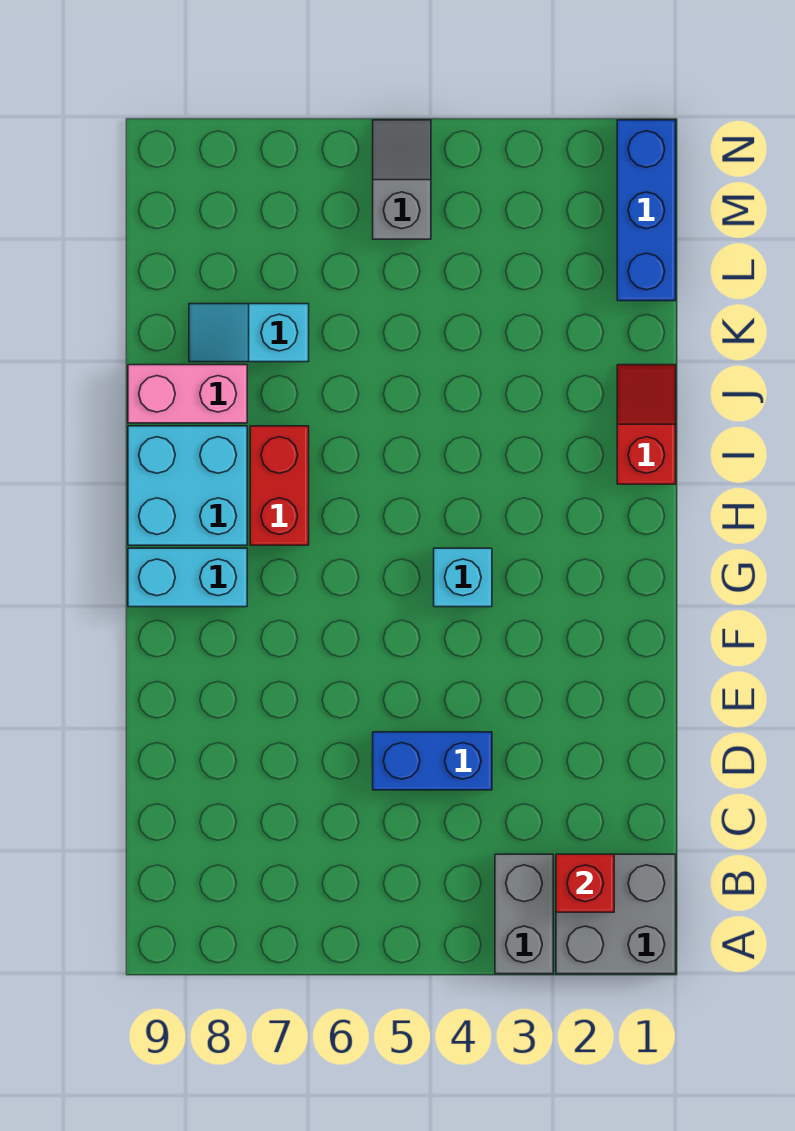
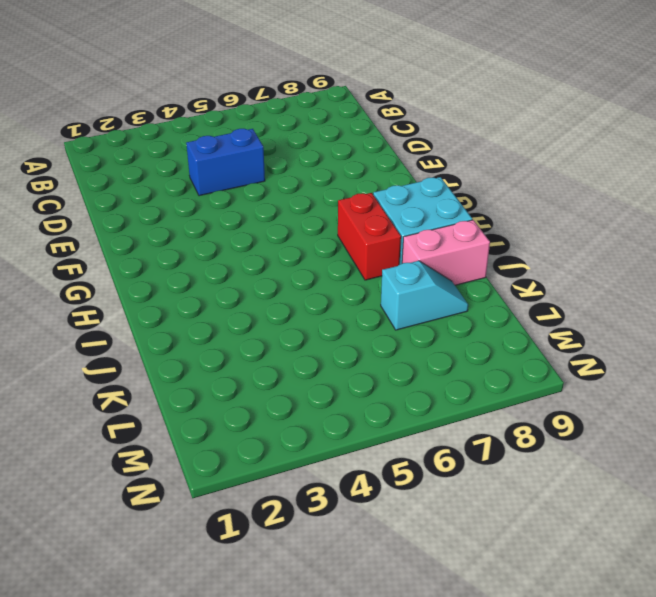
none -> grey 2x2 brick [556,854,676,974]
none -> grey 1x2 brick [495,854,553,974]
none -> cyan 1x1 brick [434,548,492,607]

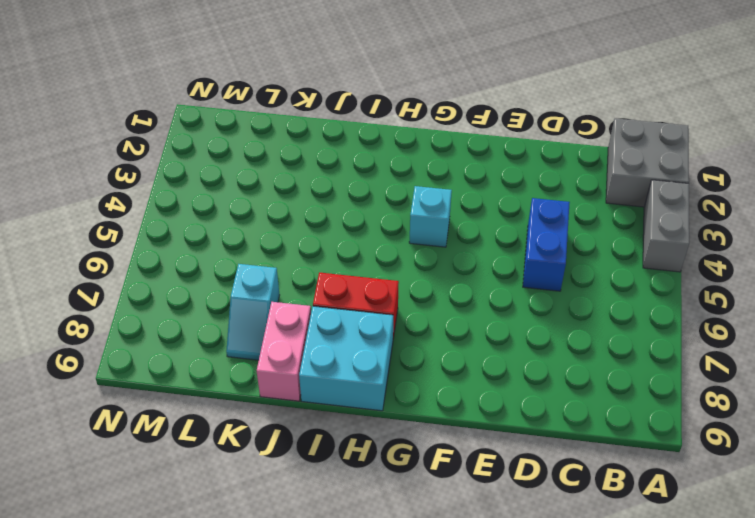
grey 1x2 brick [643,180,689,272] -> grey 1x2 brick turned to [495,854,553,974]
none -> cyan 1x2 brick [128,548,247,607]
none -> red 1x2 slope [617,365,676,484]
none -> blue 1x3 brick [617,120,676,301]

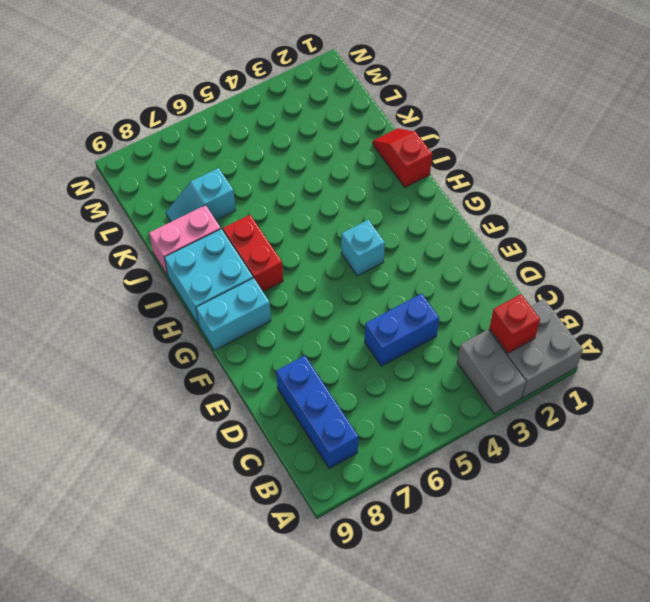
blue 1x3 brick [276,356,358,469] -> blue 1x3 brick moved to [617,120,676,301]
none -> grey 1x2 slope [373,120,431,239]

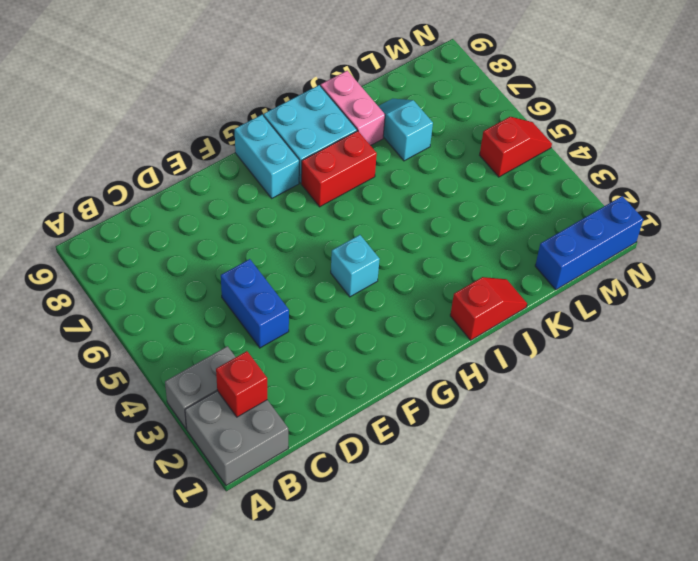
red 1x2 slope [480,117,552,177] -> grey 1x2 slope [373,120,431,239]

